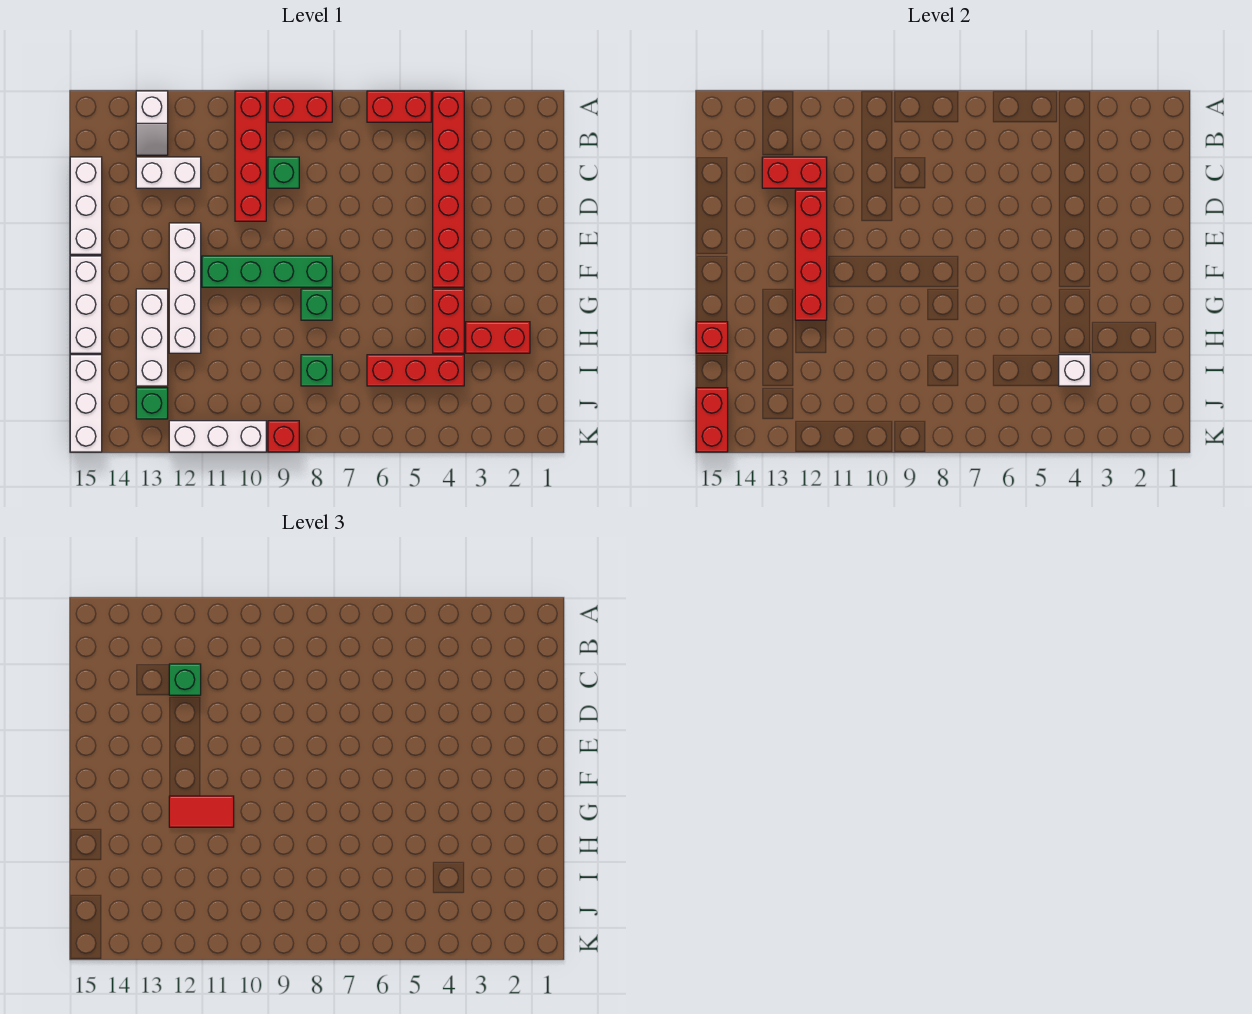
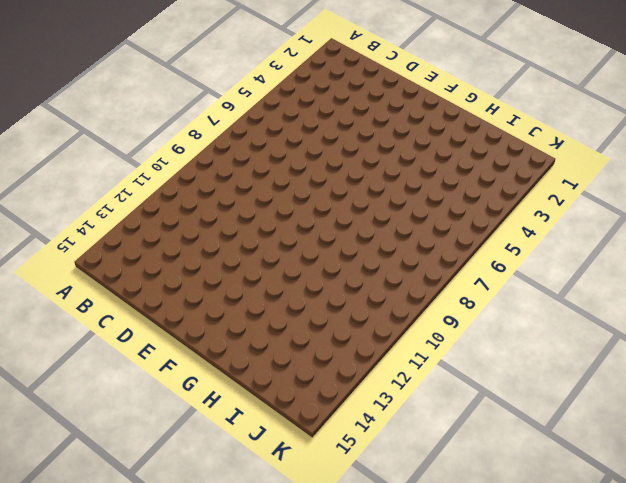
none -> red 1x6 brick [433,91,464,287]
none -> red 1x2 brick [367,91,431,122]
none -> red 1x2 brick [268,91,332,122]

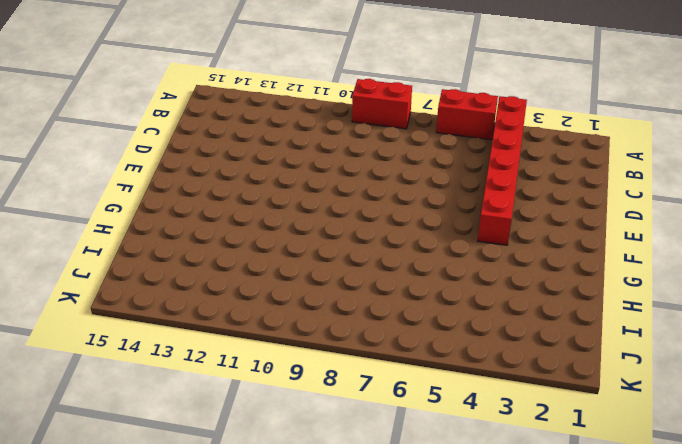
none -> red 1x4 brick [235,91,266,221]
none -> white 1x2 slope [136,91,168,155]
none -> green 1x1 brick [268,157,299,188]

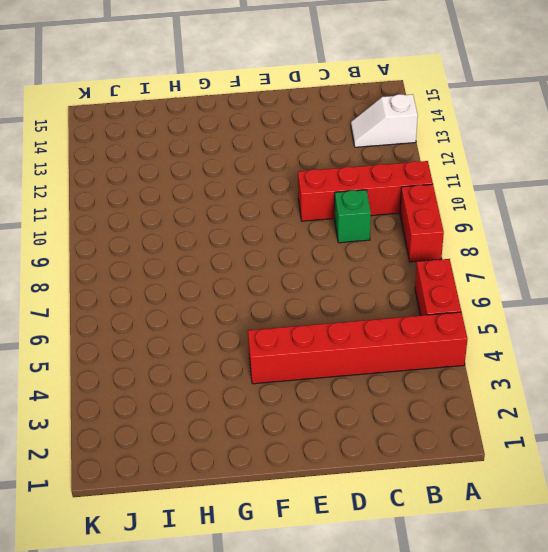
none -> white 1x2 brick [136,157,201,188]
none -> white 1x3 brick [70,157,102,254]
none -> white 1x4 brick [169,223,201,353]

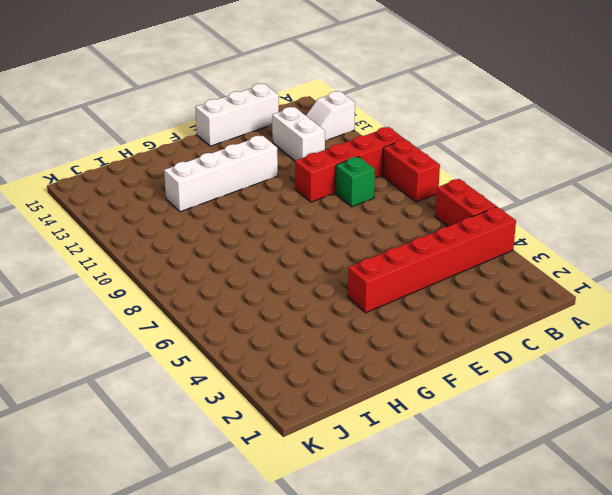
none -> green 1x4 brick [202,256,332,287]
none -> white 1x3 brick [70,256,102,353]
none -> red 1x2 brick [433,289,464,353]

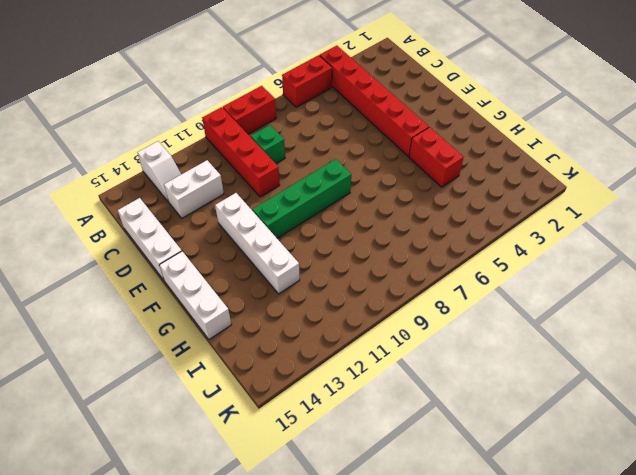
none -> green 1x1 brick [301,289,332,320]
none -> white 1x3 brick [136,289,168,386]
none -> red 1x2 brick [466,322,530,353]

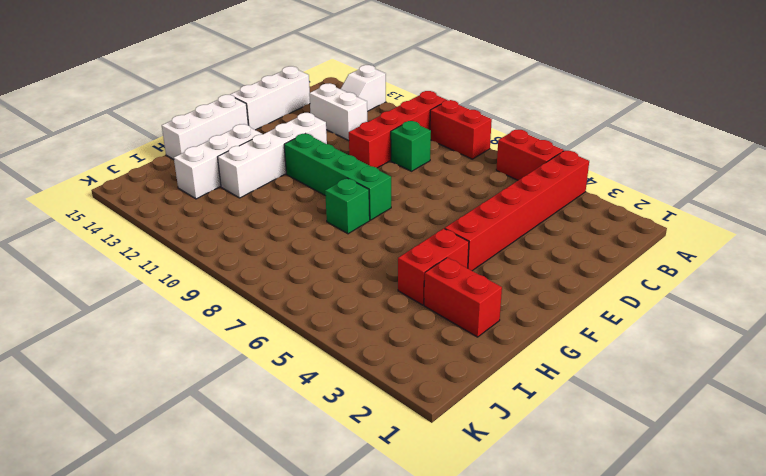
none -> red 1x3 brick [367,355,464,386]
none -> green 1x1 brick [301,355,332,386]
none -> white 1x3 brick [70,355,102,452]

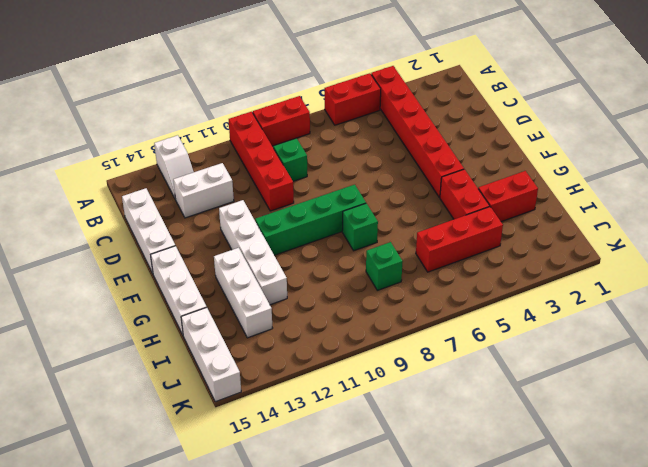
none -> green 1x1 brick [136,388,168,419]
none -> red 1x1 brick [268,421,299,452]
none -> white 1x3 brick [169,421,266,452]

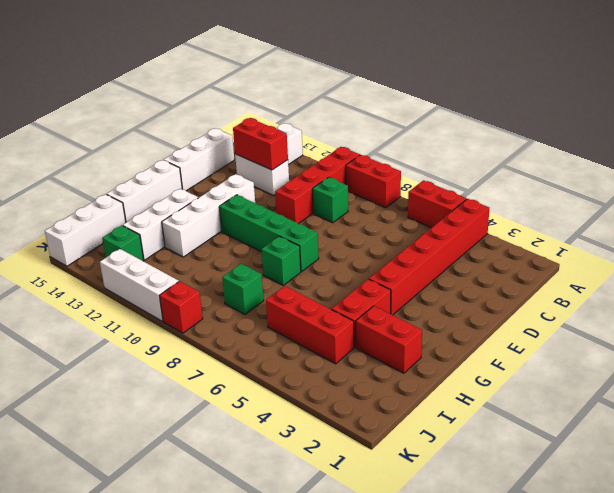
none -> red 1x4 brick [795,190,827,320]
none -> red 1x1 brick [696,322,728,353]
none -> white 1x1 brick [1059,355,1090,386]

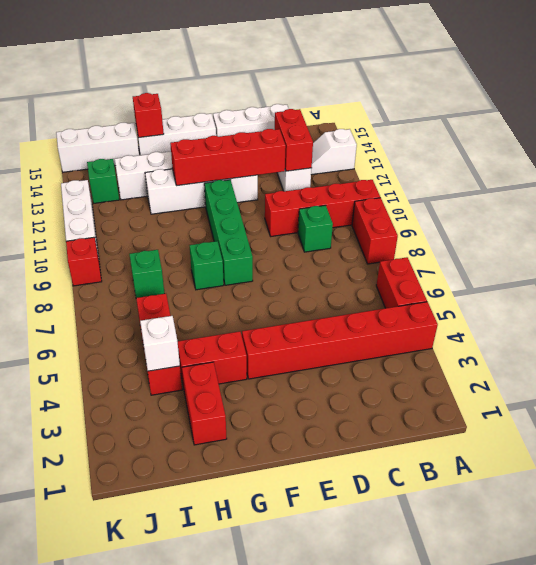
none -> red 1x2 brick [696,388,728,452]
none -> green 1x1 brick [169,664,201,695]
none -> red 1x2 tile [169,796,234,827]

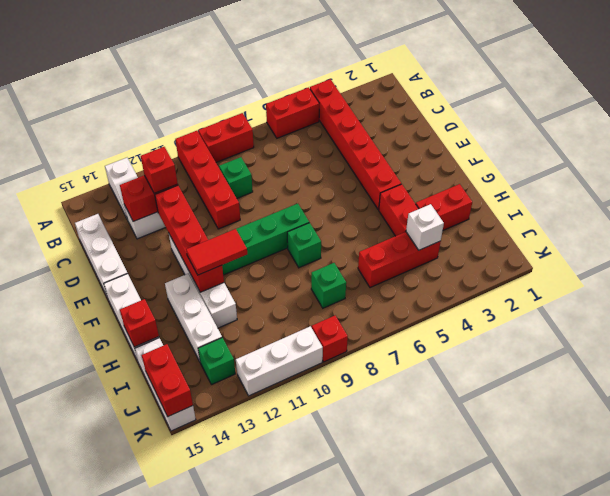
red 1x1 brick [141,147,178,193] -> green 1x1 brick [169,664,201,695]

